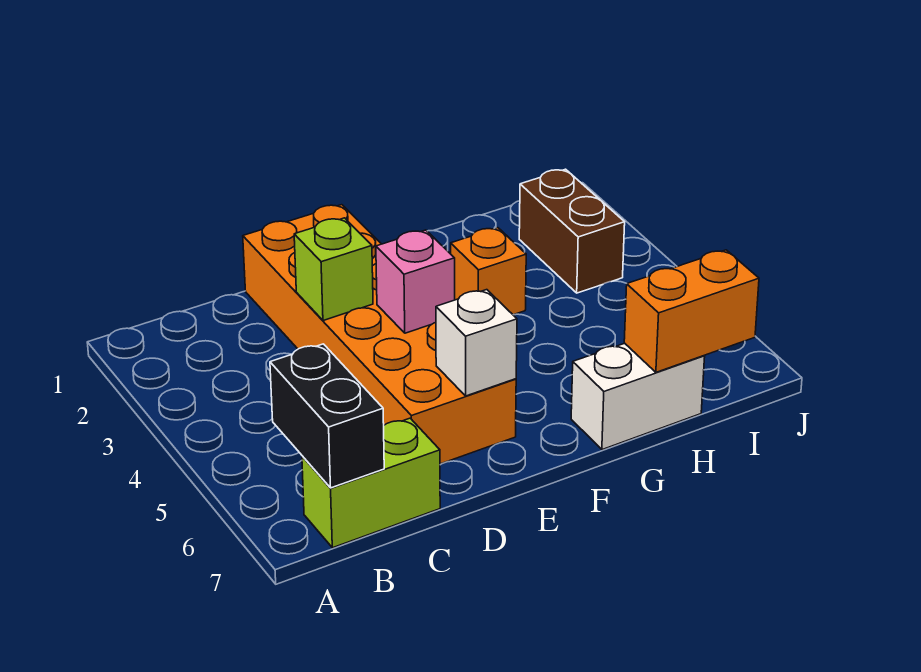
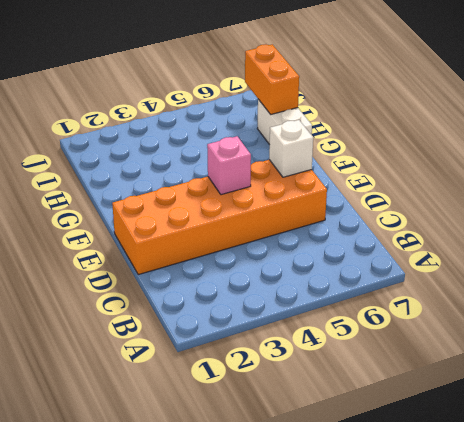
none -> lime 1x2 brick [302,418,440,548]
none -> orange 1x1 brick [451,228,526,315]

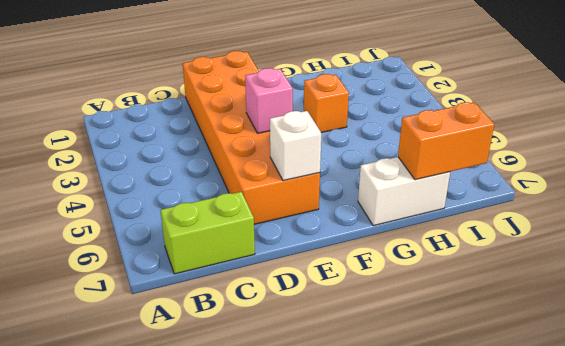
none -> brown 1x2 brick [519,169,625,293]
none -> black 1x2 brick [270,344,384,488]

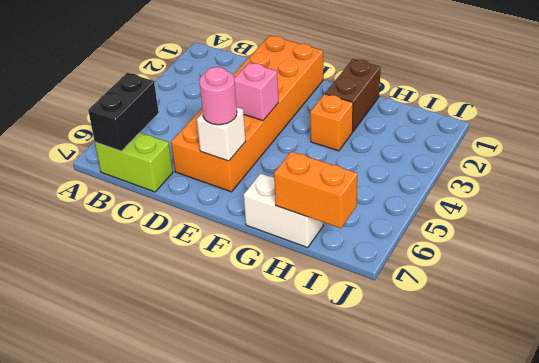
pink 1x1 round brick [199,67,237,125] -> none
brown 1x2 brick [325,59,380,132] -> brown 1x2 brick moved to [519,169,625,293]
none -> lime 1x1 brick [294,218,373,321]

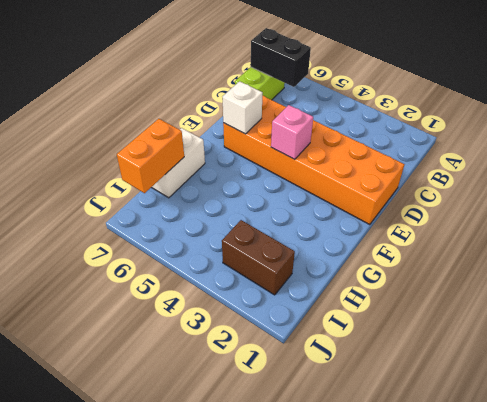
none -> orange 1x1 brick [451,228,526,315]
none -> lime 1x1 brick [294,218,373,321]

